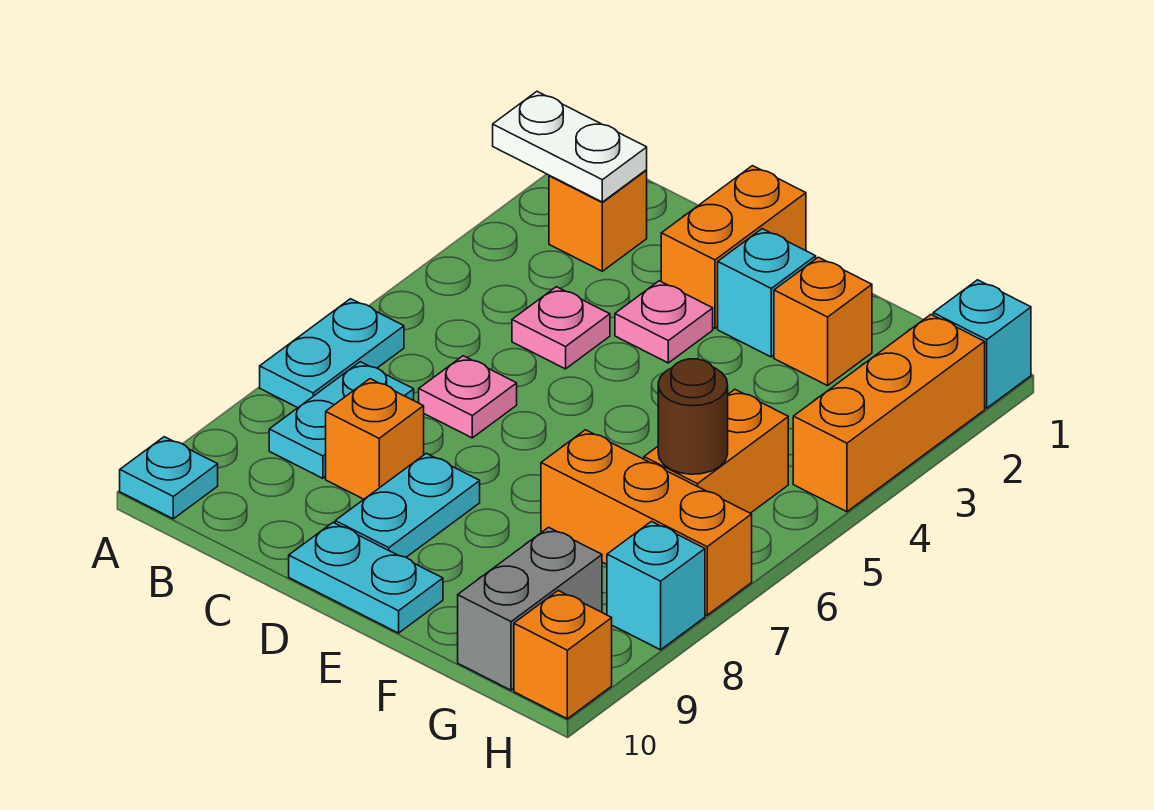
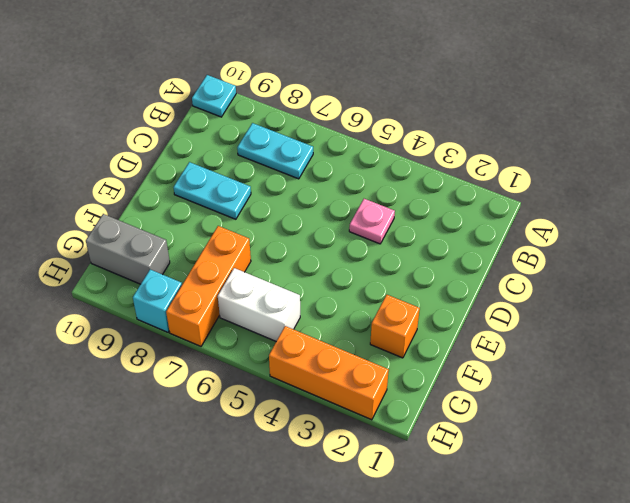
white 1x2 brick [218,268,300,341] -> orange 1x2 brick [644,390,788,513]
none -> cyan 1x2 plate [260,299,404,408]
none -> orange 1x1 brick [549,170,647,271]
none -> pink 1x1 plate [419,356,517,438]

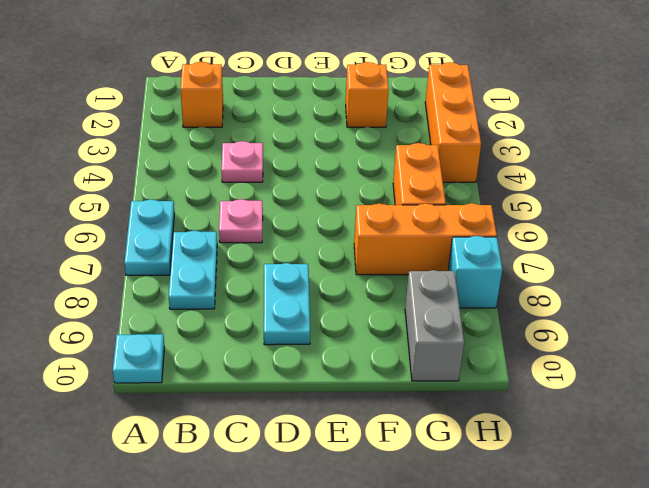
none -> orange 1x1 brick [326,379,424,499]
none -> orange 1x2 brick [661,166,806,328]
none -> pink 1x1 plate [615,281,713,363]

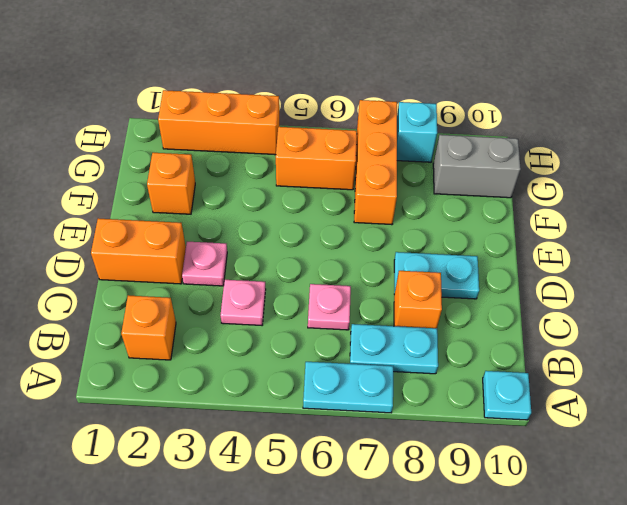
none -> cyan 1x2 plate [289,523,443,633]
none -> cyan 1x1 brick [718,229,816,357]
none -> cyan 1x1 brick [933,280,1031,408]

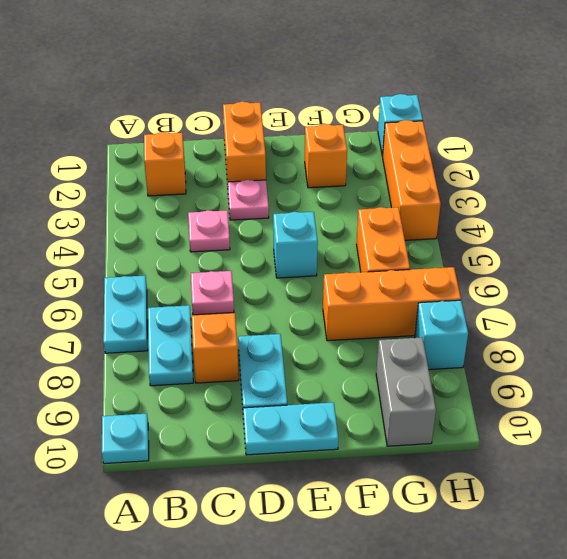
cyan 1x1 brick [273,212,318,278] -> cyan 1x1 brick moved to [718,229,816,357]
none -> orange 1x1 brick [514,590,612,719]
none -> white 1x2 plate [493,92,647,202]
none -> brown 1x1 round brick [658,359,728,474]

